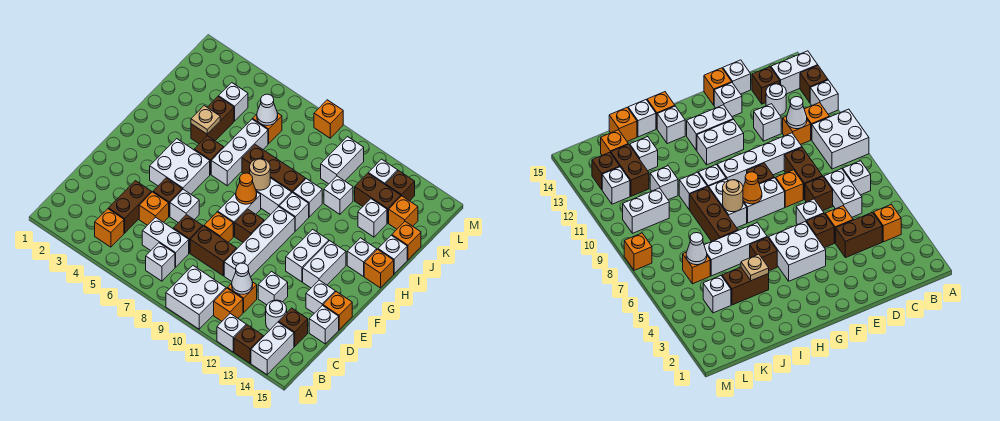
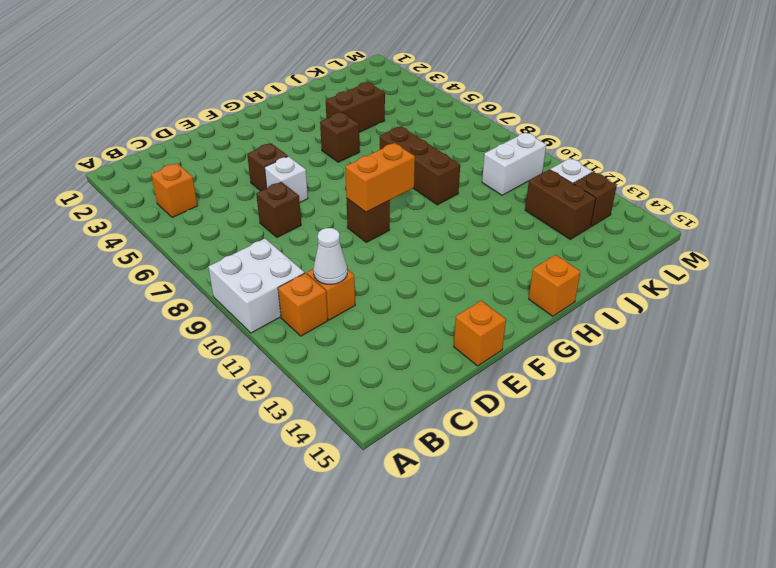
orange 1x2 brick [345,143,415,212] -> none
none -> white 1x1 brick [217,314,246,352]
none -> brown 1x1 brick [234,325,263,363]
none -> white 1x2 brick [251,322,294,375]
none -> white 1x1 brick [146,243,175,281]

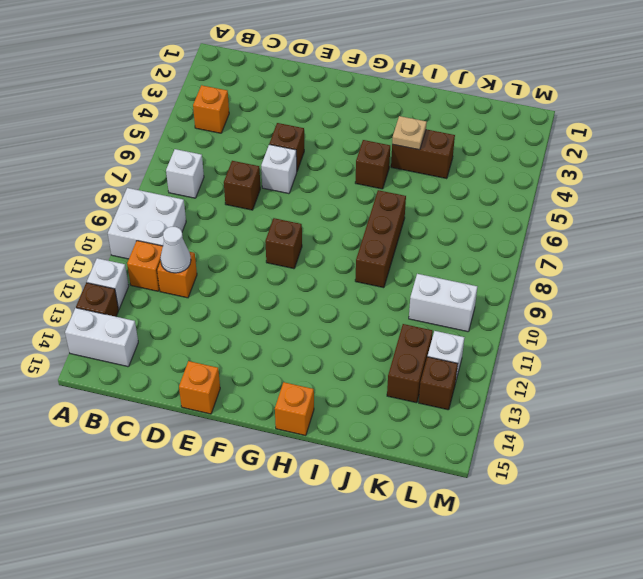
none -> brown 1x2 brick [108,181,152,233]
none -> white 1x2 brick [142,217,189,267]
none -> white 1x1 round brick [266,300,287,330]
none -> brown 1x1 brick [279,308,308,346]

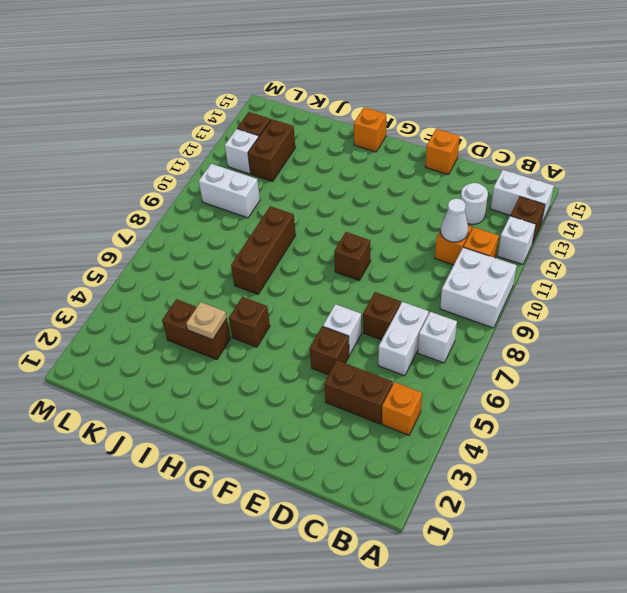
none -> brown 1x1 brick [279,308,308,346]
none -> orange 1x1 brick [139,192,169,225]
none -> brown 1x2 brick [190,226,237,276]
none -> white 1x4 brick [224,207,295,281]

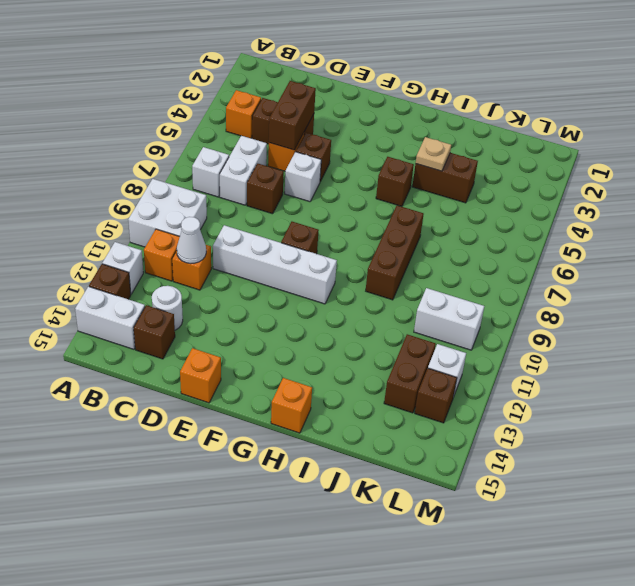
brown 1x2 brick [269,81,316,150] -> brown 1x2 brick moved to [190,226,237,276]
none -> white 1x1 brick [258,271,288,305]
none -> white 1x1 brick [309,305,339,344]
none -> orange 1x1 brick [204,212,233,242]
none -> white 1x1 brick [306,280,335,313]

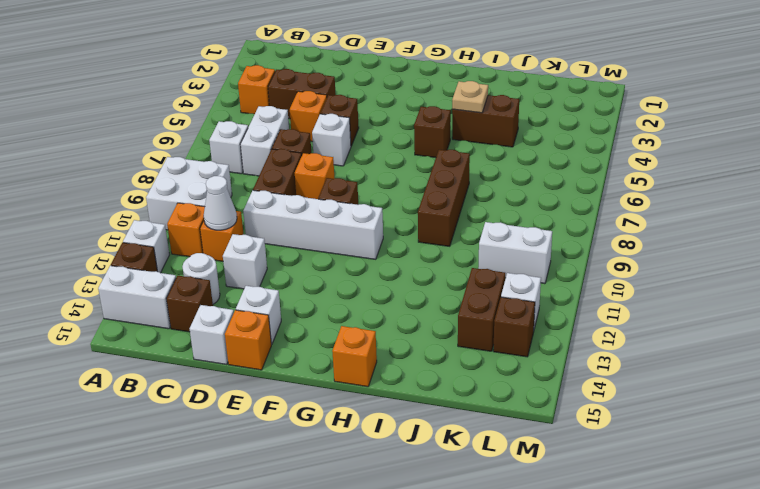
none -> white 2x2 brick [150,139,210,194]
none -> white 1x2 brick [218,192,261,236]
none -> white 1x2 brick [286,229,329,282]
none -> white 1x2 brick [303,241,346,288]

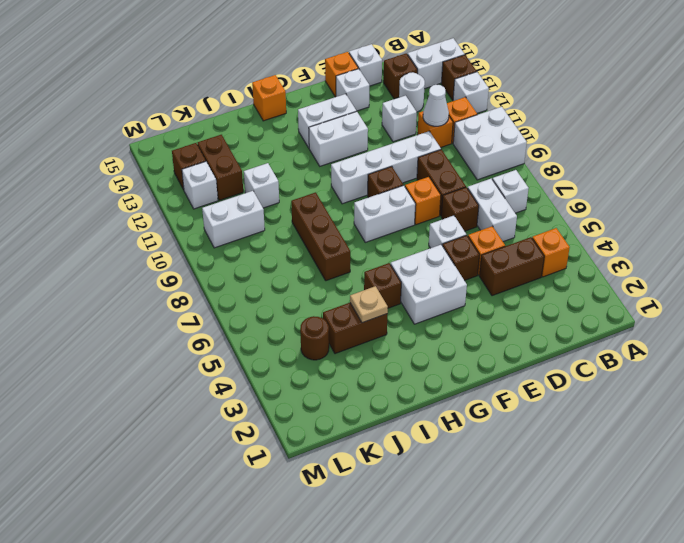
brown 1x1 round brick [300,316,329,360] -> white 1x1 brick [219,83,248,121]
none -> white 1x3 brick [211,119,268,186]
none -> white 1x2 brick [256,178,292,215]
none -> white 1x1 brick [279,193,309,231]
none -> white 1x1 brick [347,238,377,277]

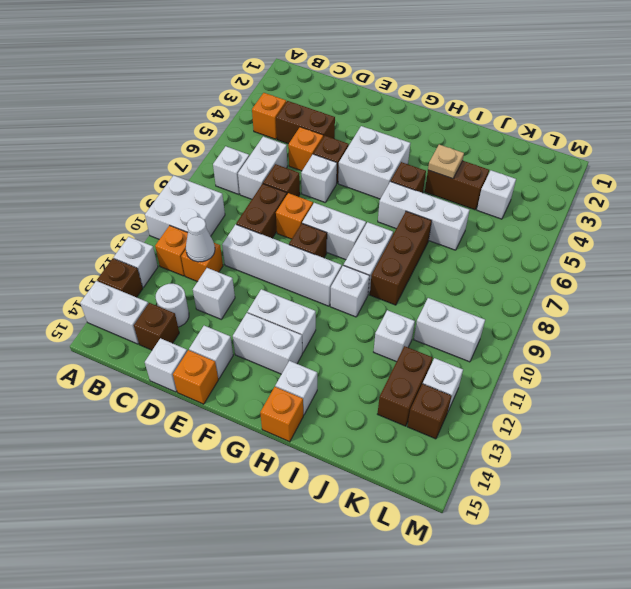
none -> white 1x1 brick [293,179,322,217]
none -> white 1x1 brick [378,235,407,274]
none -> white 1x1 brick [358,199,387,237]
none -> orange 1x1 brick [392,222,421,260]

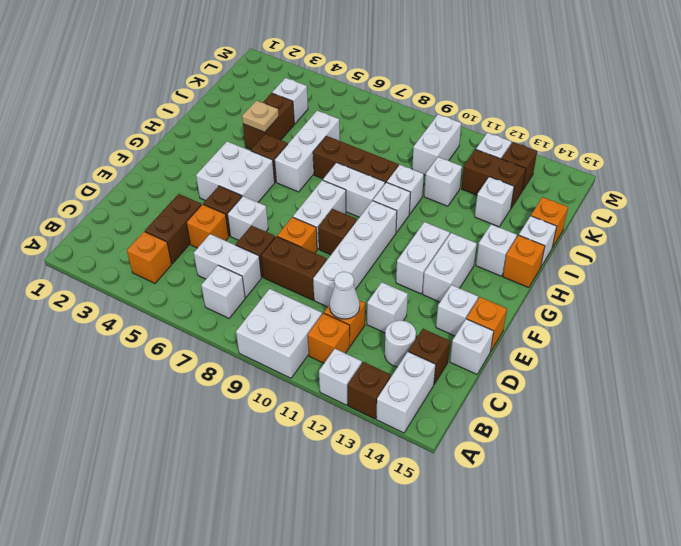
none -> orange 1x1 brick [253,113,282,143]
none -> orange 1x1 brick [389,196,418,229]
none -> orange 1x1 brick [314,100,343,138]
none -> orange 1x1 cone [236,173,257,204]

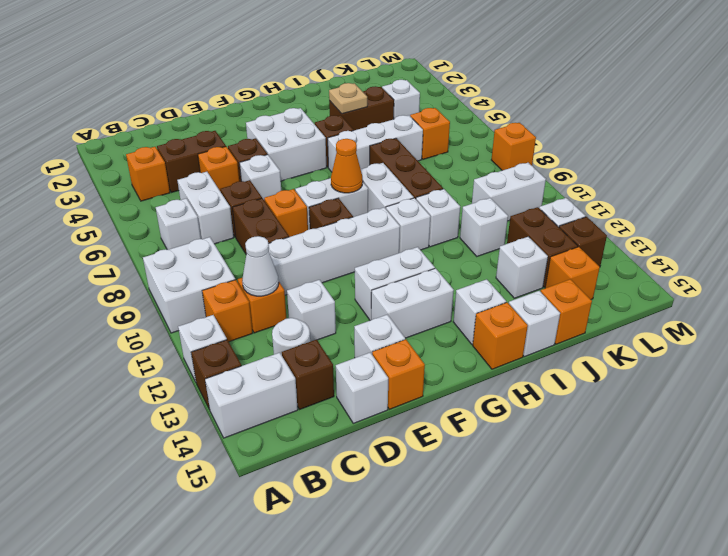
none -> tan 1x1 round brick [250,158,270,190]
none -> white 1x1 cone [257,94,278,126]

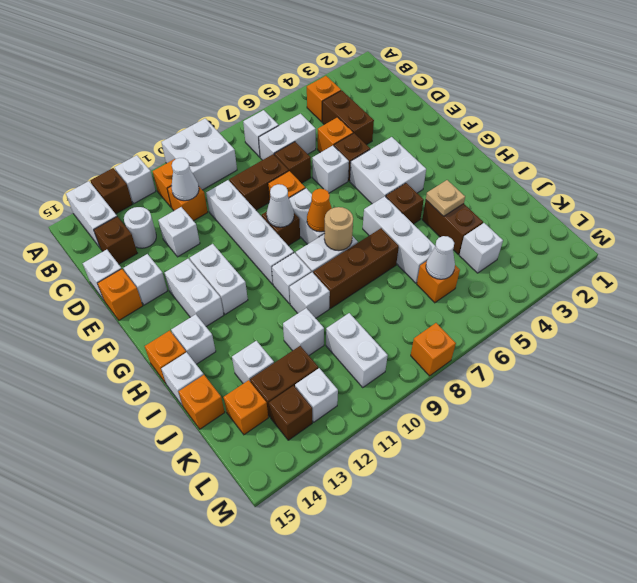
white 1x1 cone [267,184,294,227] -> none

